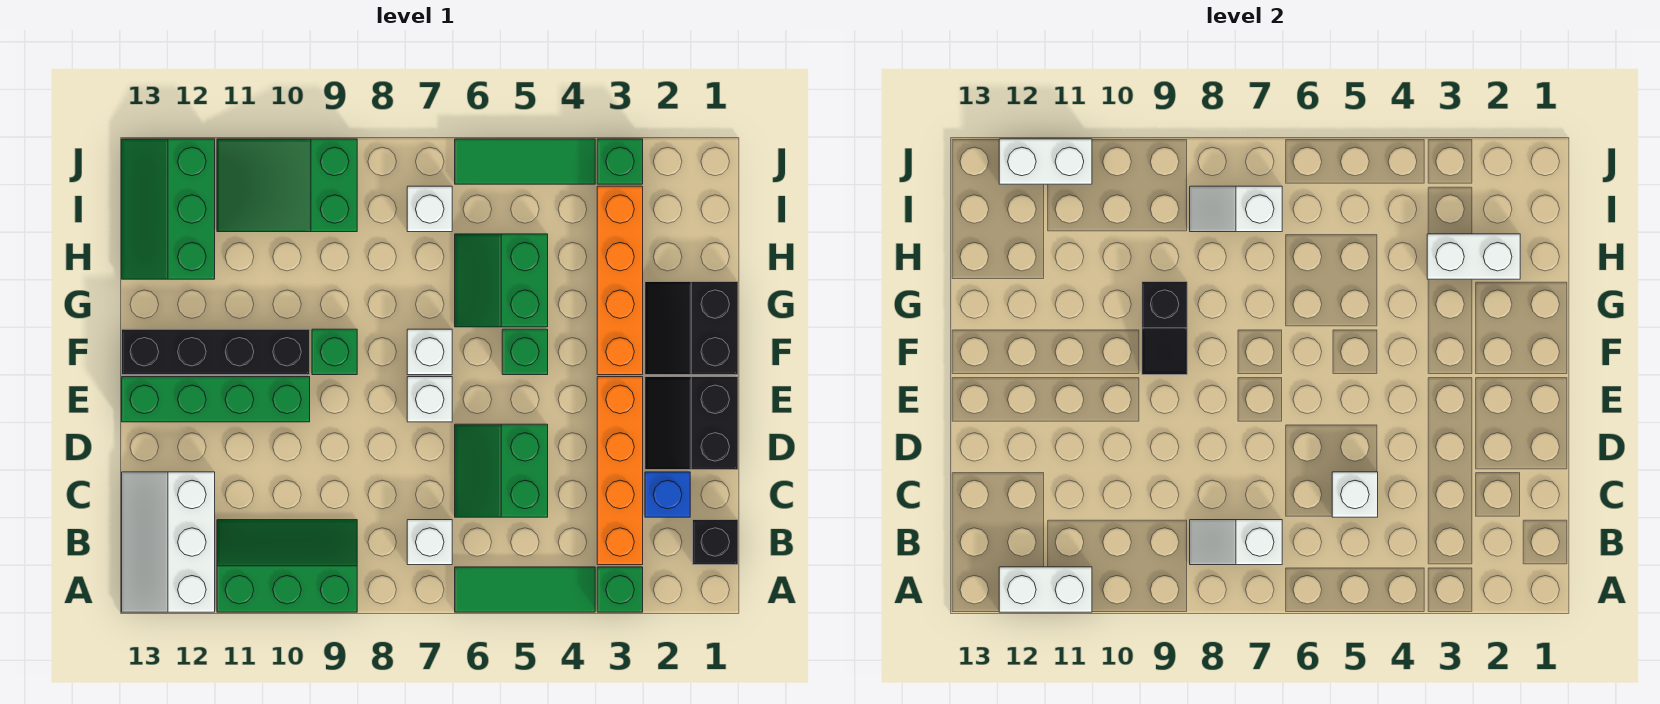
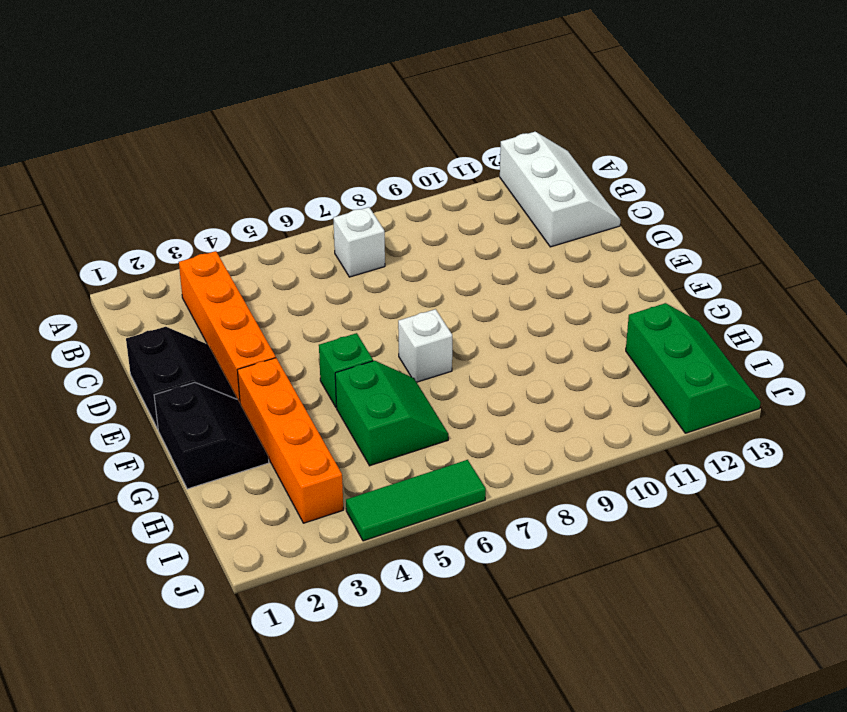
none -> green 1x1 brick [597,567,643,612]
none -> green 1x3 tile [455,567,595,612]
none -> green 2x3 slope [217,520,357,612]
none -> black 1x1 brick [693,520,738,565]

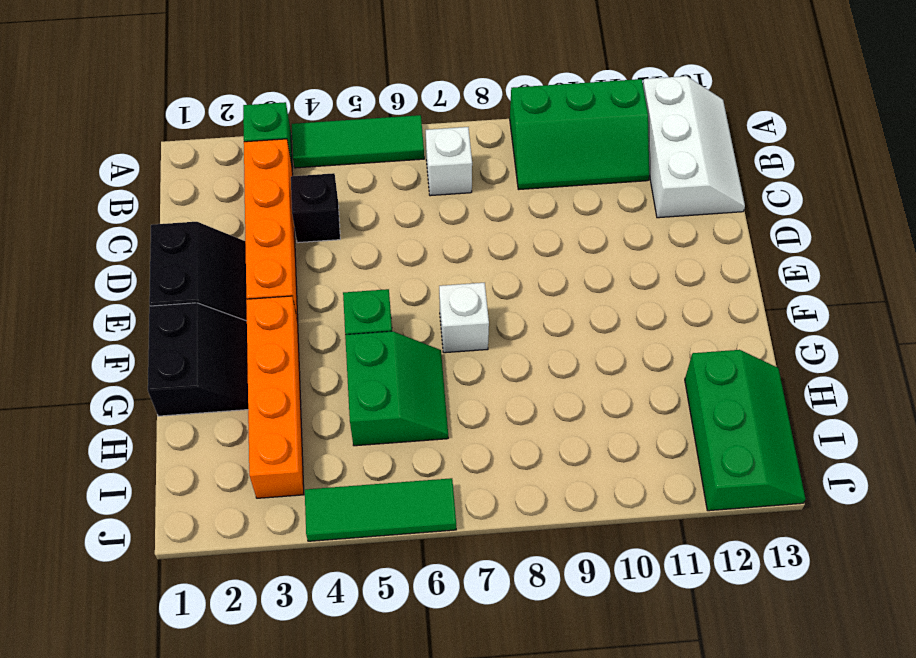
black 1x1 brick [291,173,340,243] -> black 1x1 brick moved to [693,520,738,565]
none -> blue 1x1 brick [645,472,690,517]
none -> green 2x2 slope [455,424,548,517]
none -> white 1x1 brick [407,377,452,422]
none -> green 1x4 brick [122,377,310,422]

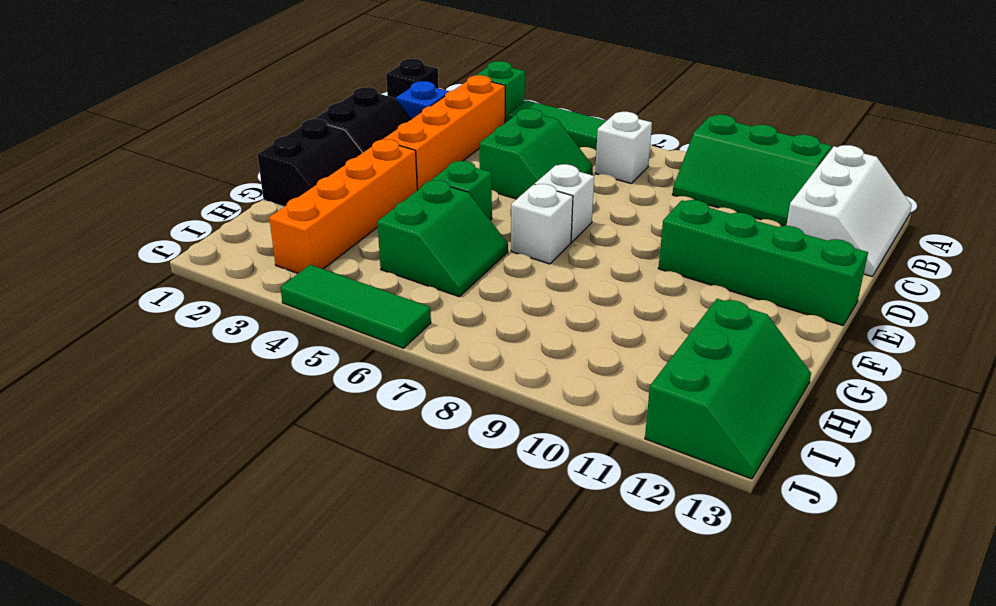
none -> green 1x1 brick [312,329,357,375]
none -> black 1x4 brick [122,329,310,375]
none -> white 1x1 brick [407,186,452,232]
none -> green 2x3 slope [217,139,357,232]

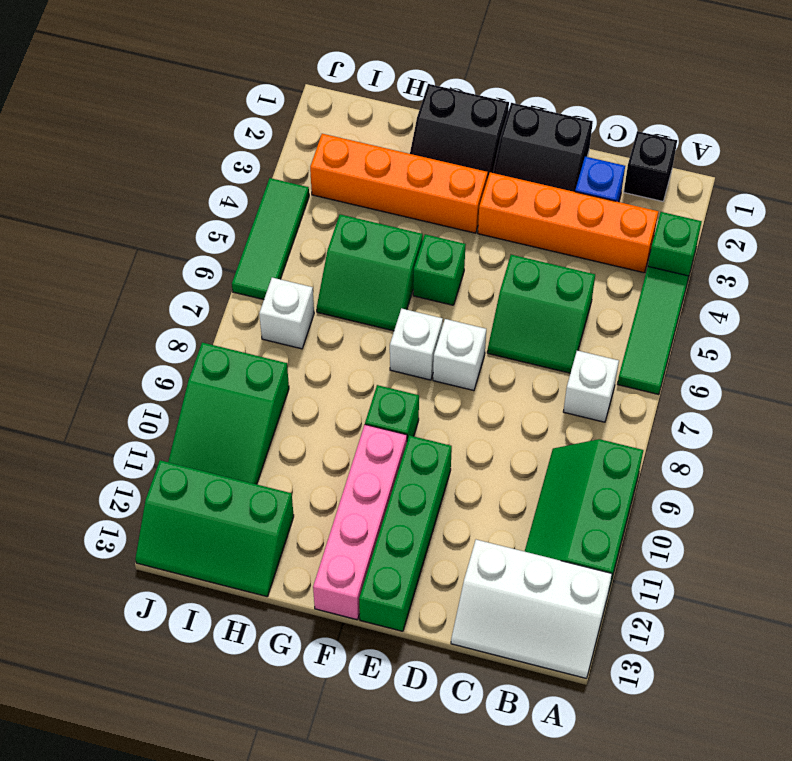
pink 1x4 brick [313,425,407,620] -> black 1x4 brick [122,329,310,375]
none -> green 1x1 brick [597,139,643,184]
none -> white 1x2 brick [999,567,1092,612]
none -> white 1x2 slope [1190,520,1282,565]
none -> white 1x1 brick [1332,472,1378,517]

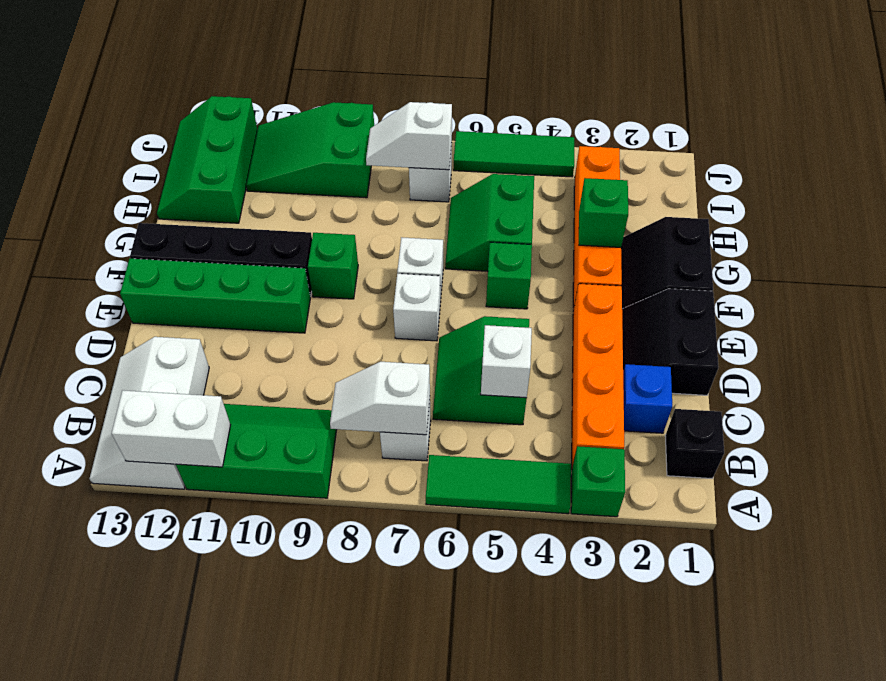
green 1x1 brick [579,178,628,247] -> green 1x1 brick moved to [597,139,643,184]
none -> black 1x2 slope [1142,282,1187,375]
none -> white 1x2 brick [1427,234,1520,279]
none -> white 1x2 brick [999,139,1092,184]

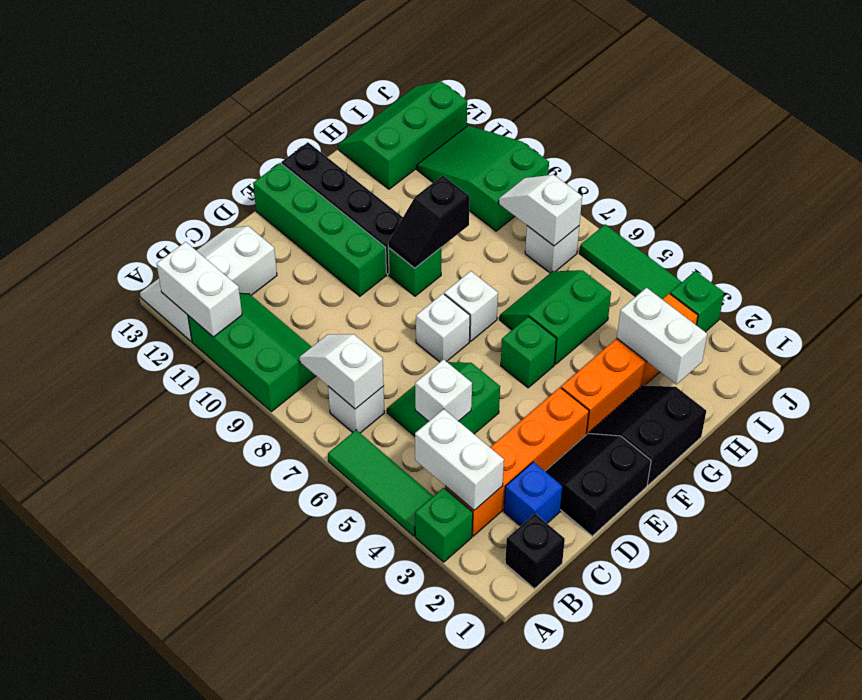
white 1x2 brick [415,409,504,510] -> white 1x2 brick moved to [999,139,1092,184]

